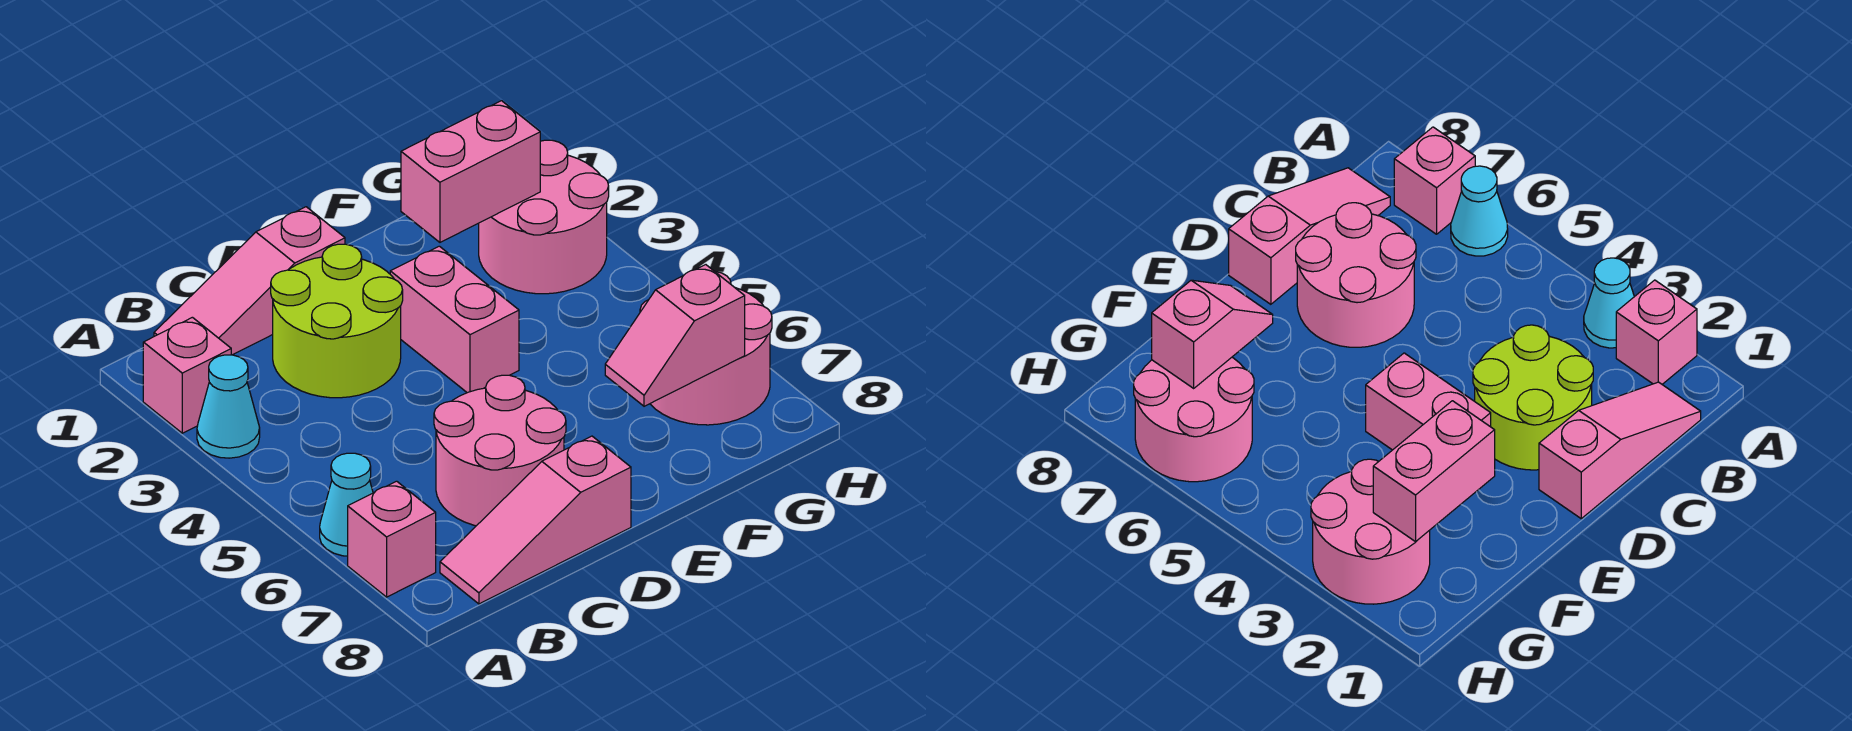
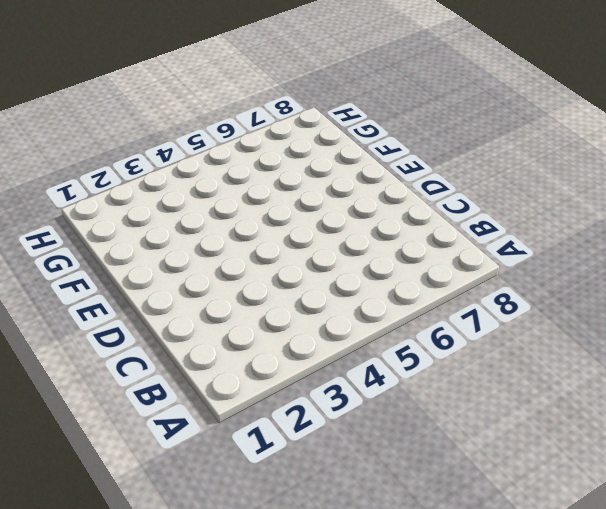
none -> pink 1x1 brick [143,317,231,433]
none -> cyan 1x1 cone [197,355,260,458]
none -> cyan 1x1 cone [320,453,373,556]

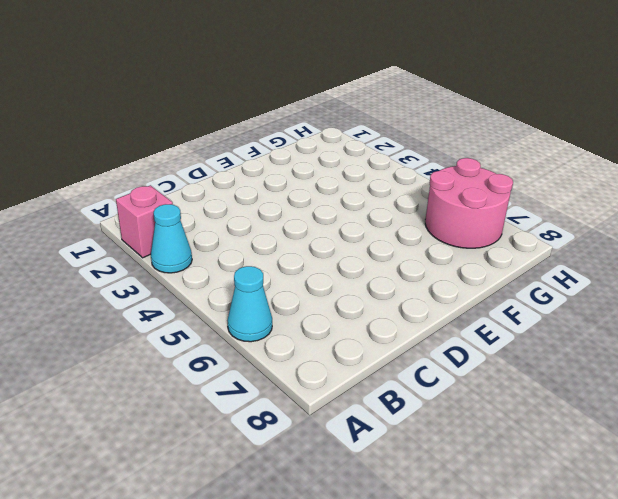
none -> pink 1x1 brick [348,481,436,597]
none -> pink 1x3 slope [154,207,345,355]
none -> pink 1x3 slope [440,436,631,604]

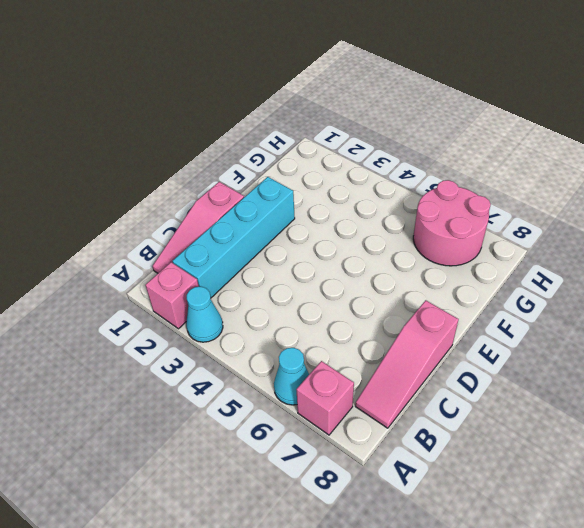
cyan 1x4 brick [172,177,295,298] -> lime 2x2 round brick [271,244,403,398]
none -> pink 2x2 round brick [434,375,566,526]
none -> pink 1x2 brick [390,246,519,393]
none -> pink 2x2 round brick [479,140,609,294]

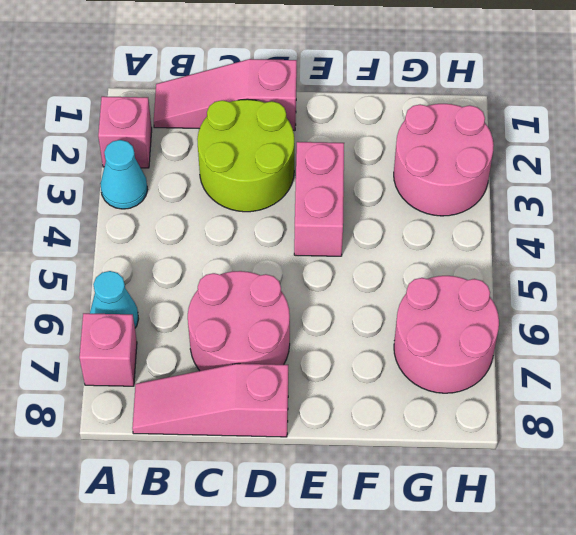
none -> pink 1x2 brick [401,101,540,242]
none -> pink 1x2 slope [605,265,745,406]

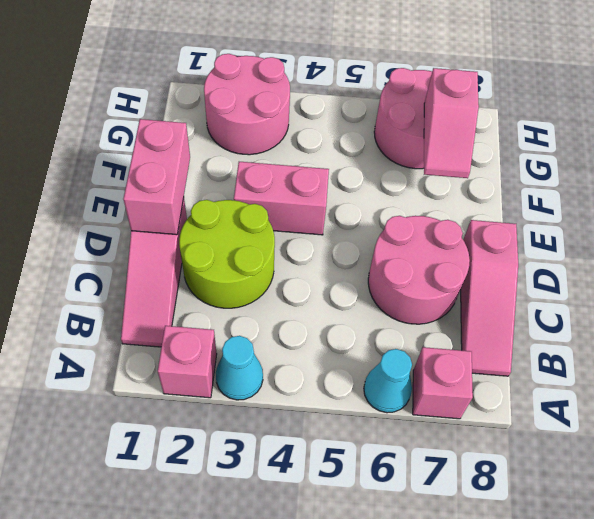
pink 1x2 brick [123,119,190,235] -> pink 1x2 brick moved to [401,101,540,242]

